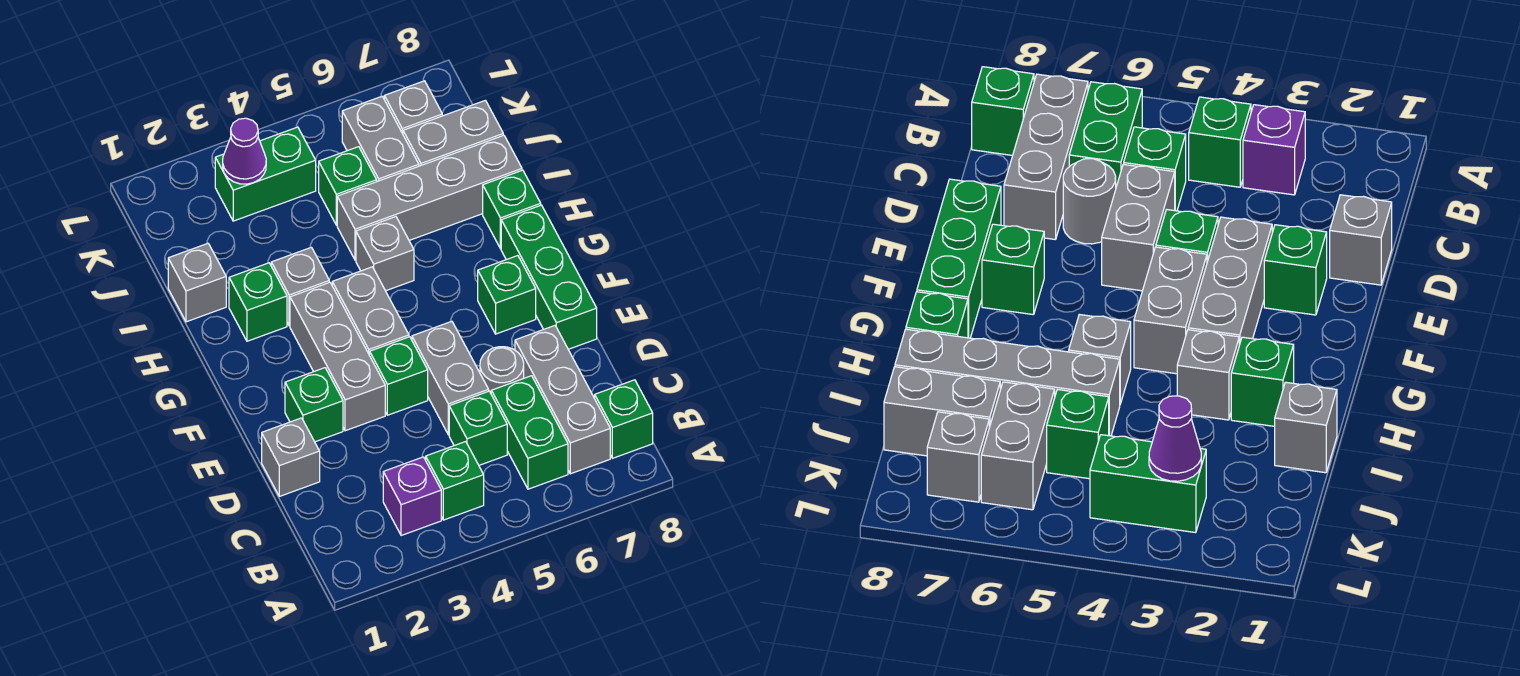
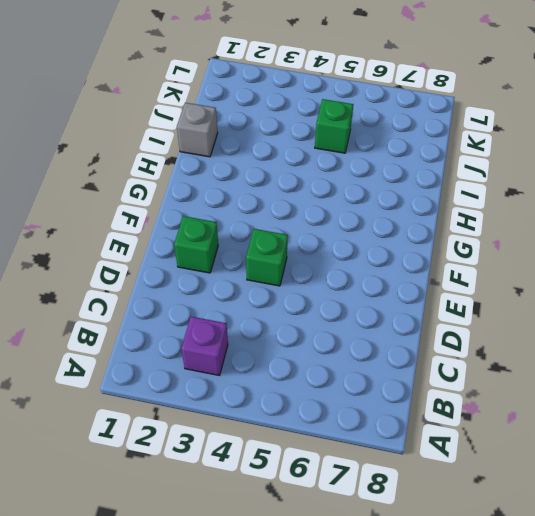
none -> green 1x1 brick [426,442,484,520]
none -> green 1x2 brick [491,376,568,489]
none -> grey 1x3 brick [515,326,610,474]

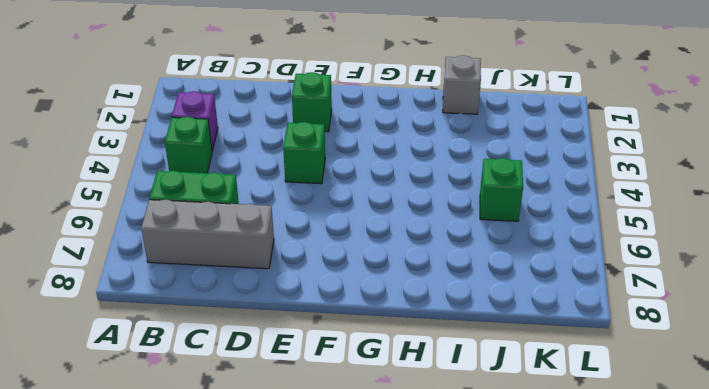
none -> green 1x1 brick [595,380,653,458]
none -> green 1x1 brick [449,391,507,465]
none -> grey 1x1 brick [262,418,320,496]

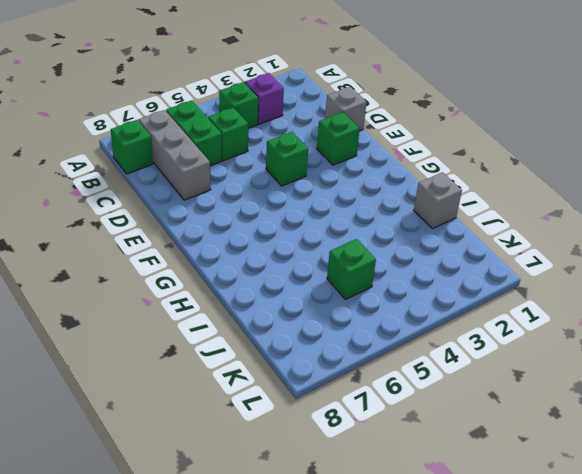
none -> grey 1x2 brick [412,321,489,435]
none -> grey 1x1 round brick [480,347,524,393]
none -> grey 1x3 brick [290,282,385,431]

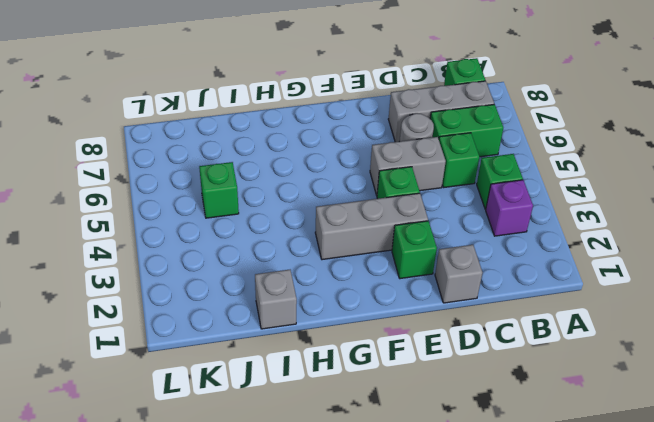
none -> green 1x3 brick [501,205,597,349]
none -> grey 1x2 brick [332,267,409,355]
none -> green 1x1 brick [478,256,536,334]

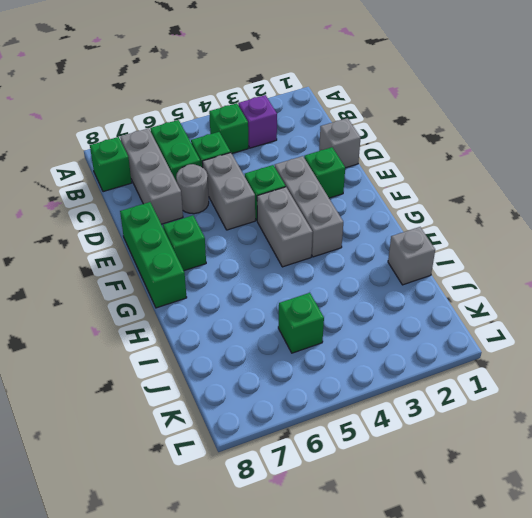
none -> green 1x1 brick [229,263,287,341]
none -> grey 1x1 brick [271,247,329,326]
none -> grey 1x1 brick [356,217,414,291]

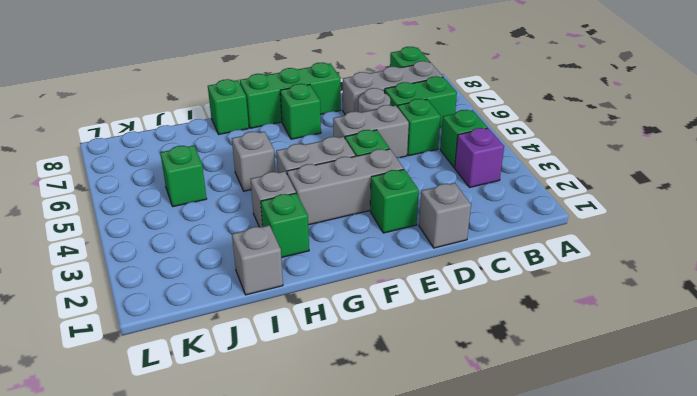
none -> grey 1x4 brick [337,135,522,260]
none -> grey 1x2 brick [342,96,419,181]
none -> grey 1x2 brick [403,100,503,166]

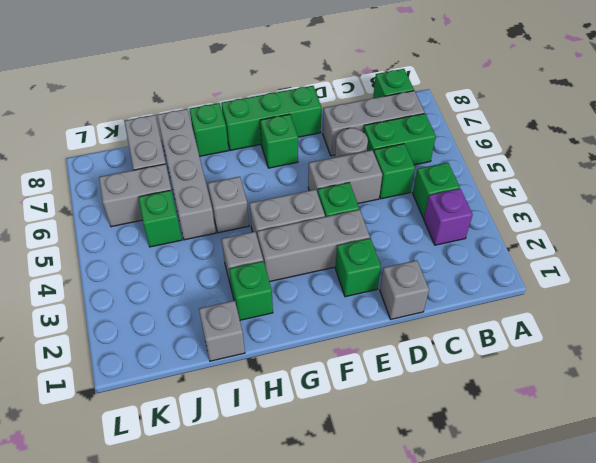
none -> green 1x2 brick [215,127,316,221]
none -> grey 1x1 brick [384,81,442,134]
none -> purple 1x1 cone [223,118,266,184]

